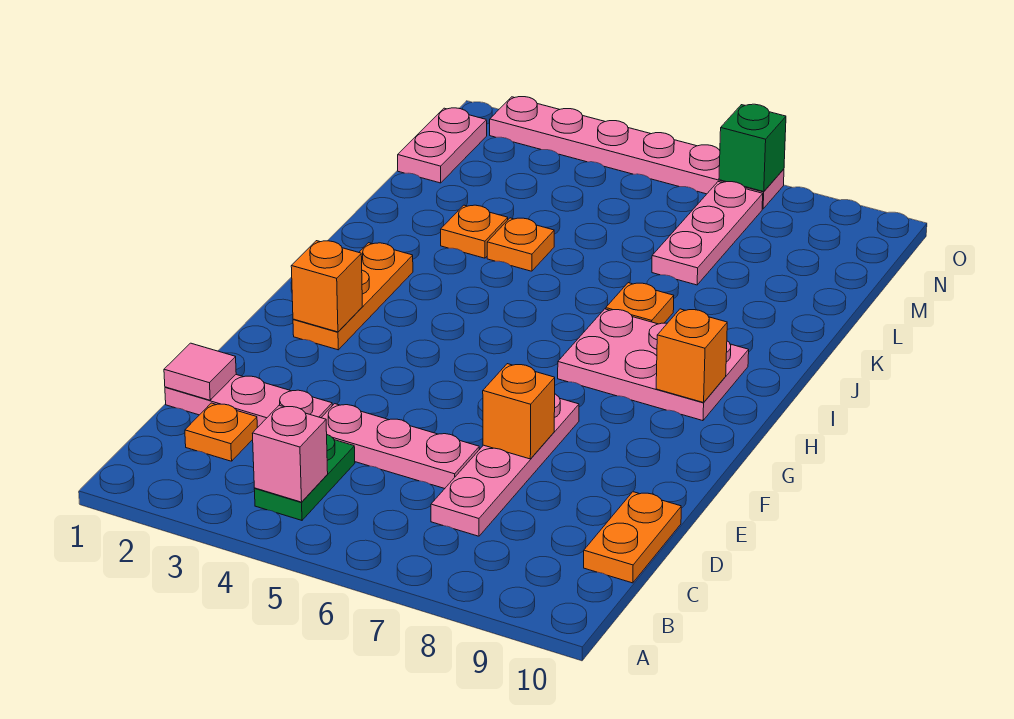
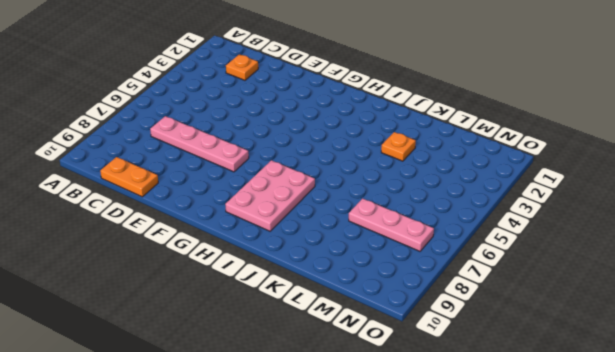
none -> green 1x2 plate [254,435,355,520]
none -> pink 1x3 plate [165,375,332,428]
none -> pink 1x3 plate [321,404,479,489]

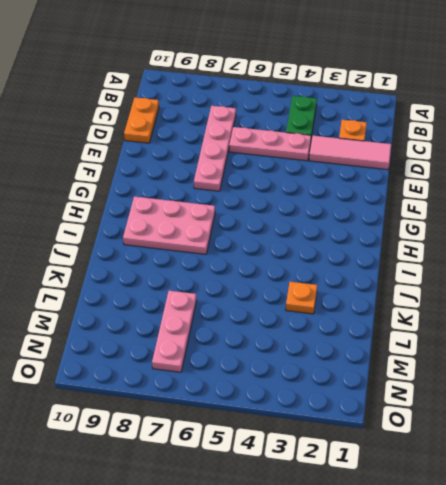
pink 1x3 tile [309,136,391,170] -> pink 1x3 plate [165,375,332,428]
none -> orange 1x3 plate [293,243,413,350]
none -> orange 1x1 plate [606,283,674,324]
none -> orange 1x1 plate [487,218,554,271]

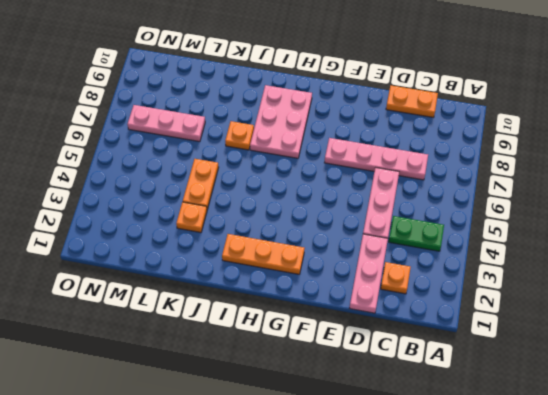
orange 1x2 plate [183,159,219,209] -> orange 1x1 plate [487,218,554,271]
none -> pink 1x2 plate [398,108,487,183]
none -> pink 1x6 plate [490,97,784,209]
none -> pink 1x1 brick [252,405,328,502]

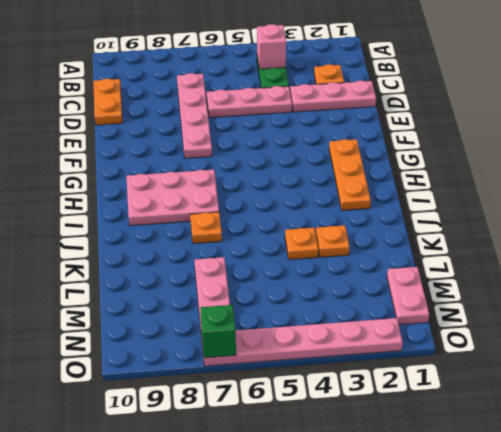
none -> pink 1x1 tile [164,343,236,400]
none -> orange 1x1 brick [483,364,555,459]
none -> orange 1x1 brick [291,241,362,332]

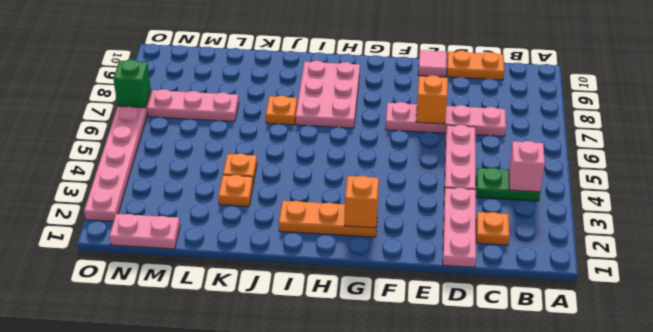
pink 1x1 tile [418,50,447,77] -> pink 1x1 tile moved to [164,343,236,400]
none -> orange 1x1 brick [656,309,727,403]

